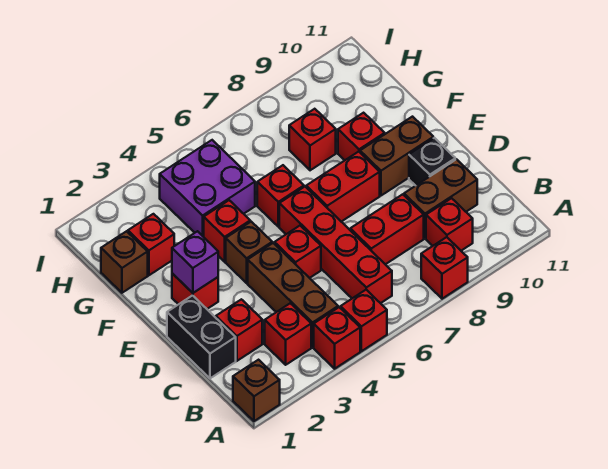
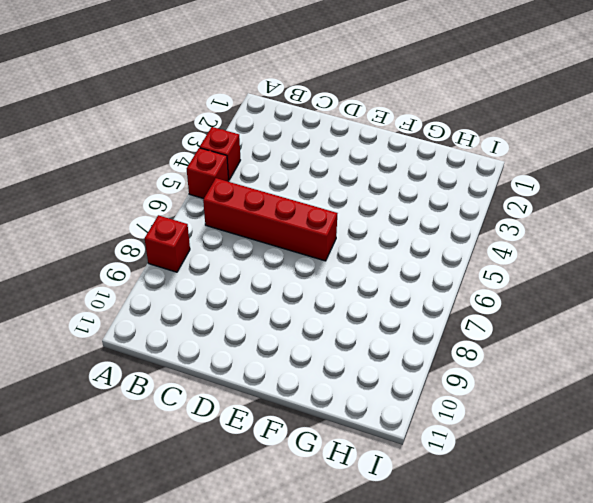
none -> brown 1x1 brick [233,360,280,421]
none -> red 1x1 brick [265,303,311,365]
none -> brown 1x3 brick [248,243,338,347]

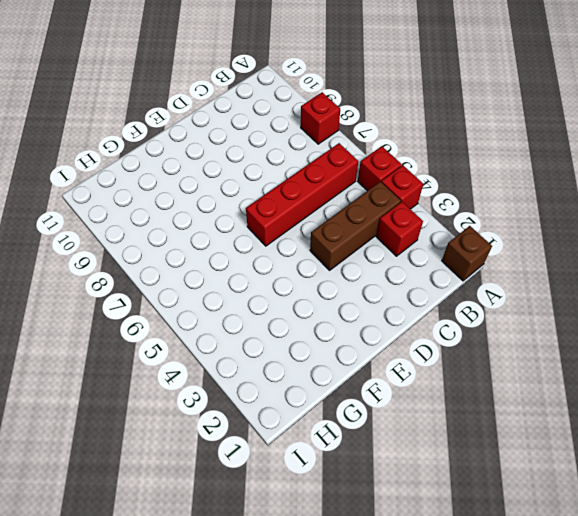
none -> red 1x1 brick [426,198,473,251]
none -> black 1x2 brick [167,296,236,378]
none -> red 1x1 brick [216,299,262,361]

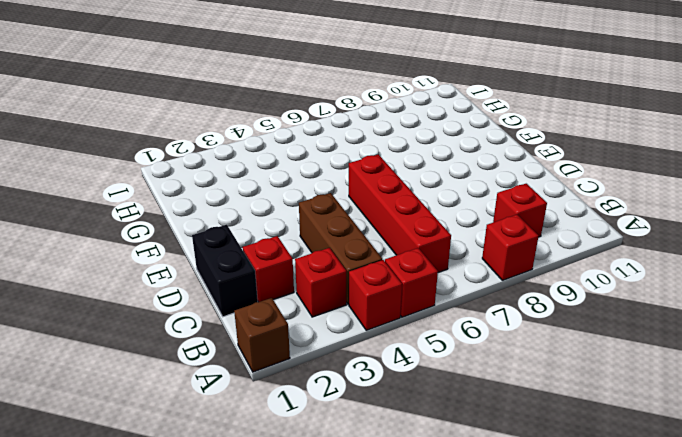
none -> red 1x2 brick [350,194,424,264]
none -> brown 1x2 brick [404,159,477,238]
none -> red 1x1 brick [275,226,321,278]

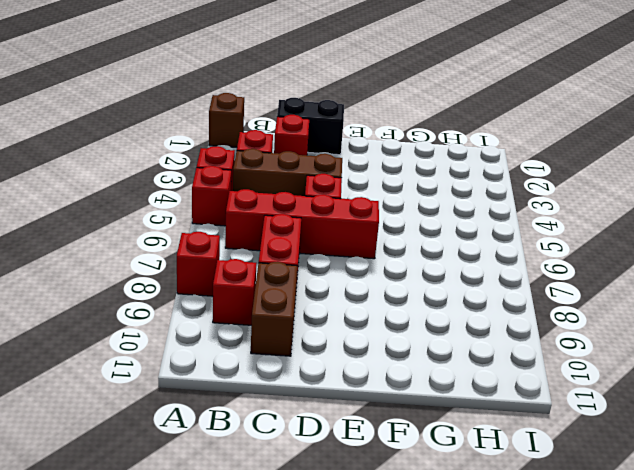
none -> black 1x1 brick [409,138,455,186]
none -> red 1x1 brick [172,273,218,309]
none -> brown 1x1 brick [226,222,272,283]

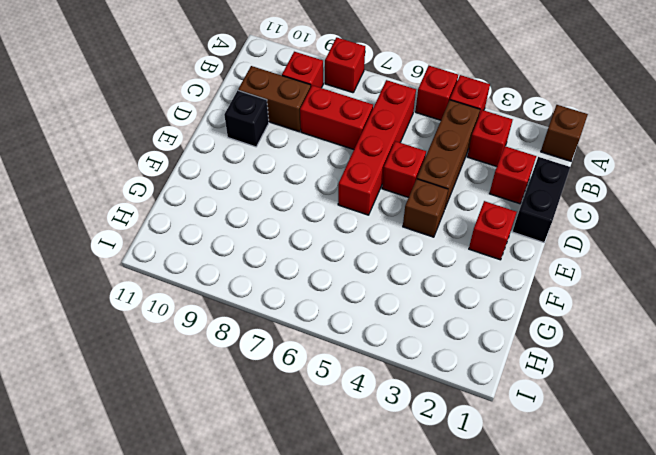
none -> red 1x2 brick [306,152,380,222]
none -> brown 1x2 brick [360,117,433,196]
none -> red 1x1 brick [204,200,250,262]

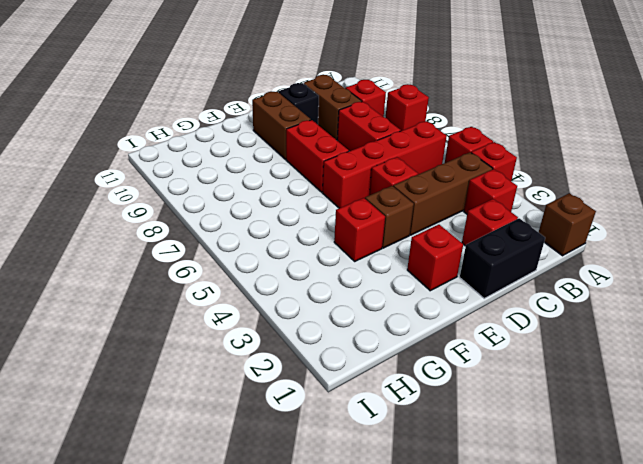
none -> red 1x1 brick [257,165,304,227]
none -> red 1x1 brick [338,113,385,160]
none -> brown 1x1 brick [101,231,148,293]

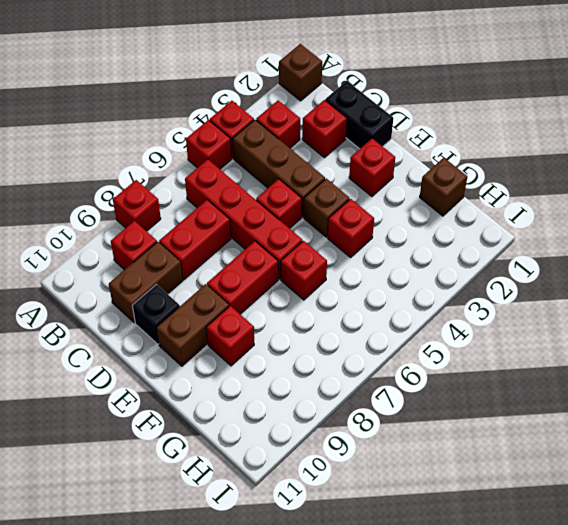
none -> red 1x1 brick [128,214,174,275]
none -> purple 2x2 brick [160,140,255,237]
none -> red 1x1 brick [289,109,336,170]

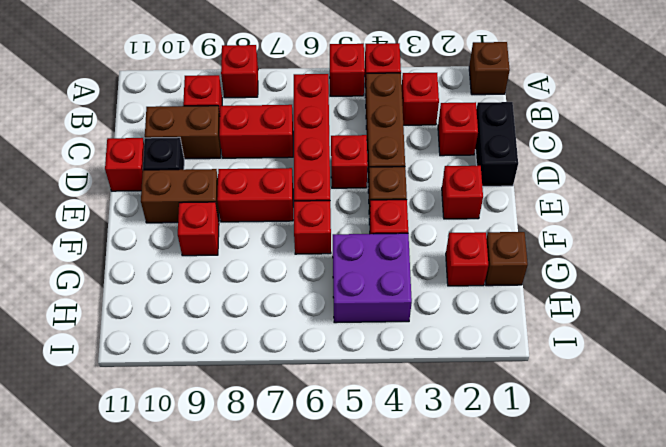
red 1x1 brick [105,138,144,191] -> red 1x1 brick moved to [289,109,336,170]
none -> purple 1x1 brick [172,231,218,293]

